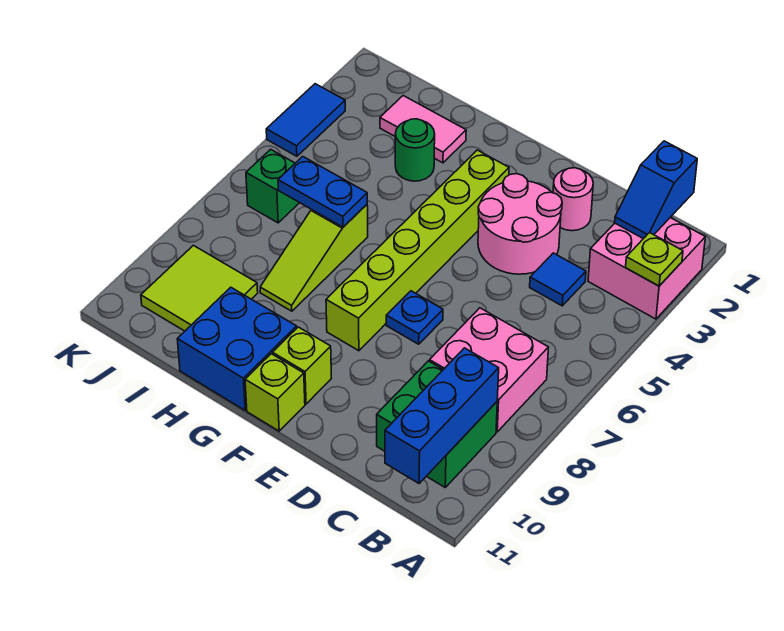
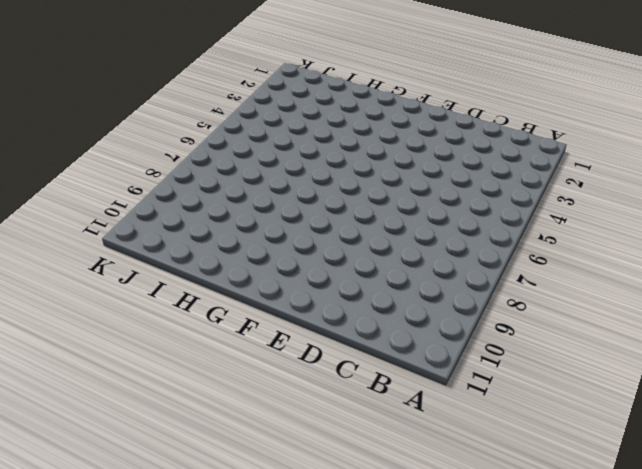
none -> pink 2x2 brick [588,218,705,319]
none -> pink 2x2 brick [430,308,549,432]
none -> green 2x2 brick [377,361,497,487]

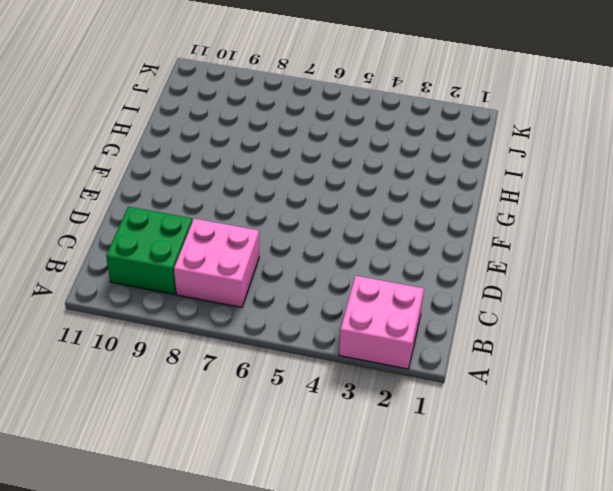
none -> blue 1x1 tile [530,253,586,306]
none -> pink 1x1 round brick [553,168,593,231]
none -> pink 2x2 round brick [478,174,562,274]

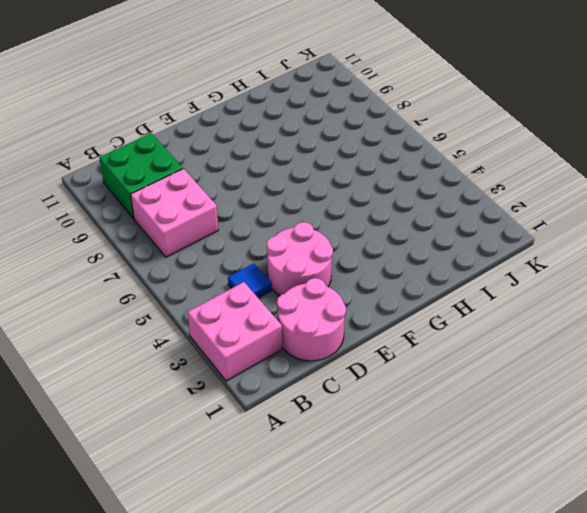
pink 2x2 round brick [277,278,346,361] -> pink 1x1 round brick [553,168,593,231]
none -> blue 1x1 plate [386,291,443,344]
none -> lime 1x6 brick [326,150,509,351]
none -> lime 1x1 brick [273,327,331,404]

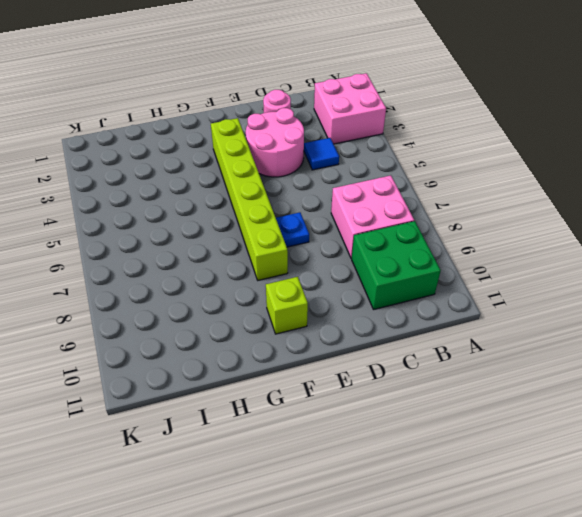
none -> lime 1x1 brick [245,354,305,431]
none -> blue 2x2 brick [177,287,297,410]
none -> pink 1x2 tile [380,96,466,163]

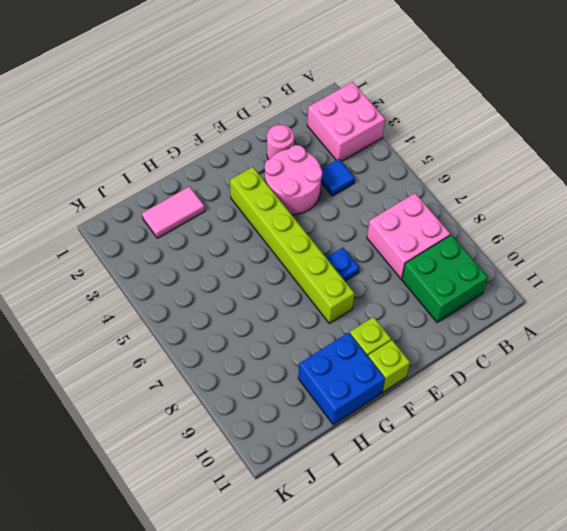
none -> green 1x1 round brick [395,119,435,181]
none -> lime 1x3 slope [260,205,368,311]
none -> lime 2x2 tile [141,245,258,331]

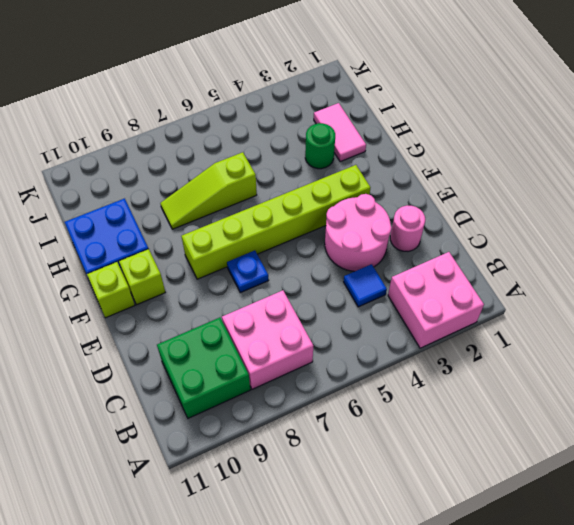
none -> lime 2x2 tile [141,245,258,331]
none -> green 1x1 brick [246,149,299,223]
none -> blue 1x2 tile [266,84,345,156]

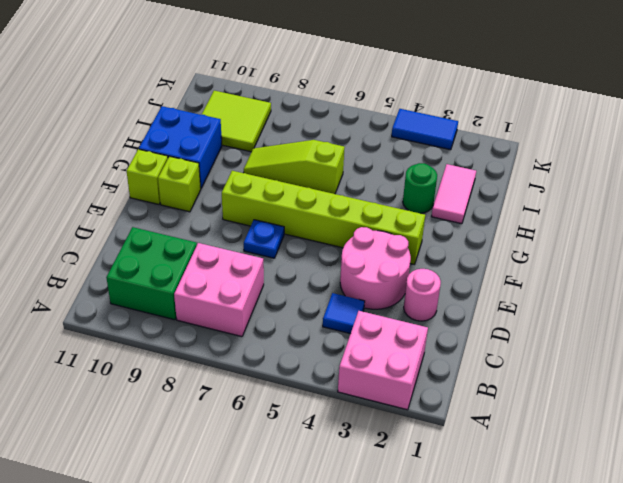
none -> green 1x1 brick [246,149,299,223]
none -> lime 1x1 plate [626,232,683,286]
none -> blue 1x2 slope [615,141,697,239]

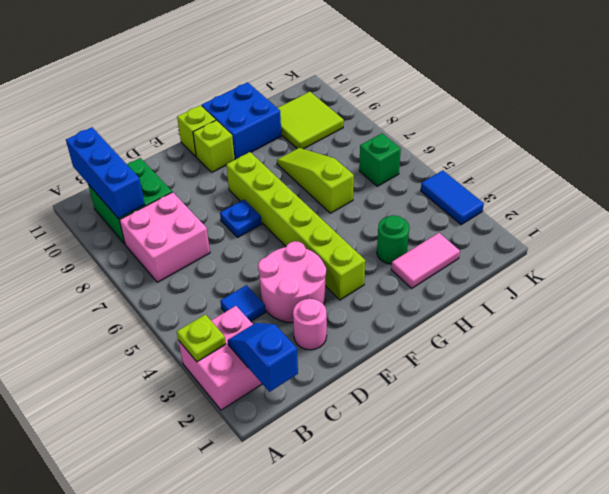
none -> blue 1x2 plate [278,157,367,227]

